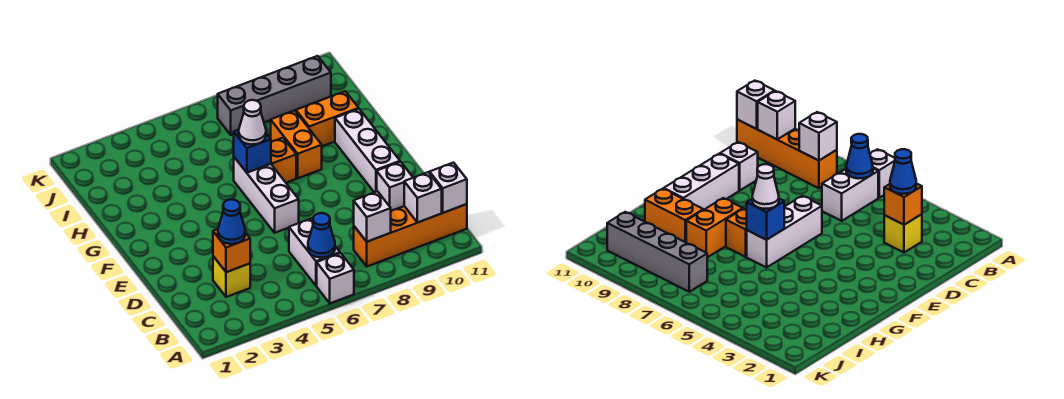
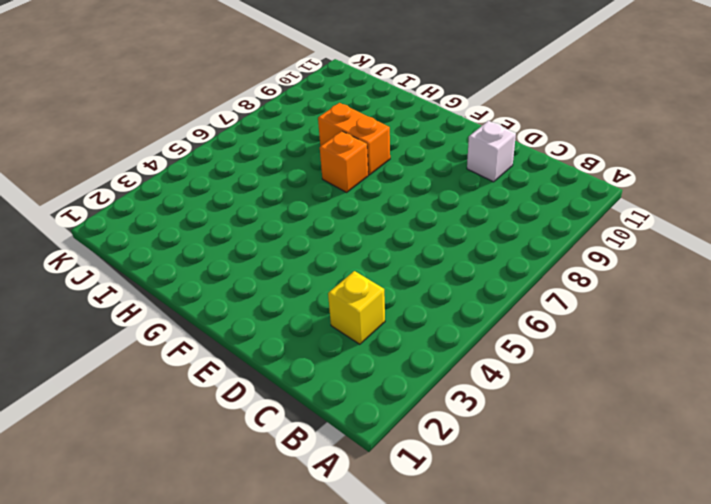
none -> white 1x1 brick [317,253,354,303]
none -> white 1x2 brick [289,218,340,286]
none -> orange 1x4 brick [354,204,467,266]

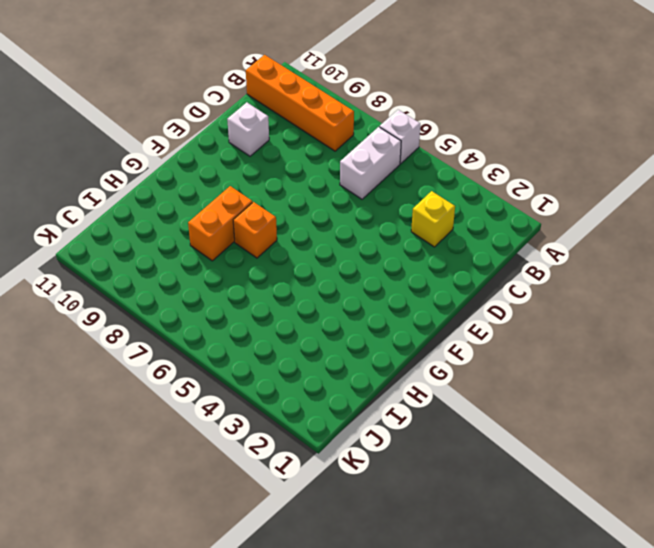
none -> white 1x3 brick [234,157,299,233]
none -> white 1x3 brick [335,109,400,192]
none -> orange 1x2 brick [296,91,359,146]

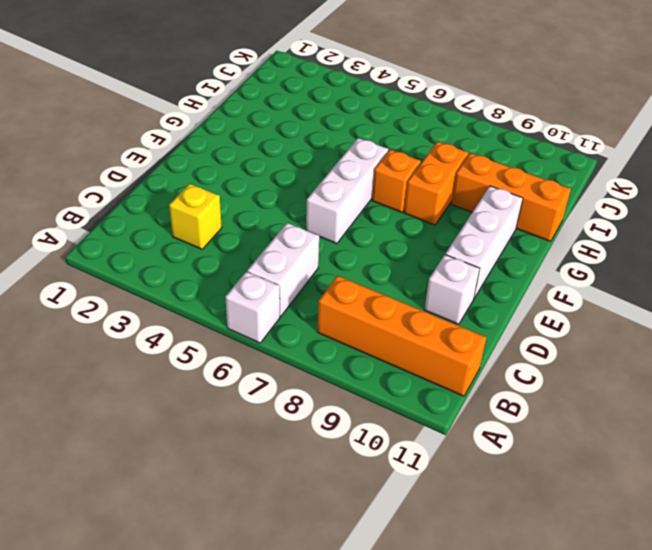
orange 1x3 brick [451,153,571,241] -> orange 1x2 brick [296,91,359,146]
none -> grey 1x4 brick [218,56,331,135]
none -> blue 1x1 cone [308,213,335,258]
none -> white 1x1 brick [354,191,391,242]

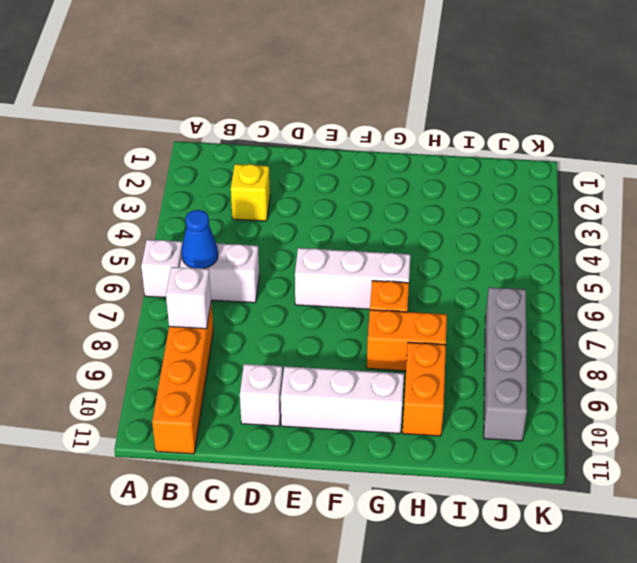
none -> white 1x1 brick [404,172,442,223]
none -> white 1x1 brick [430,163,467,213]
none -> orange 1x1 brick [213,229,250,272]

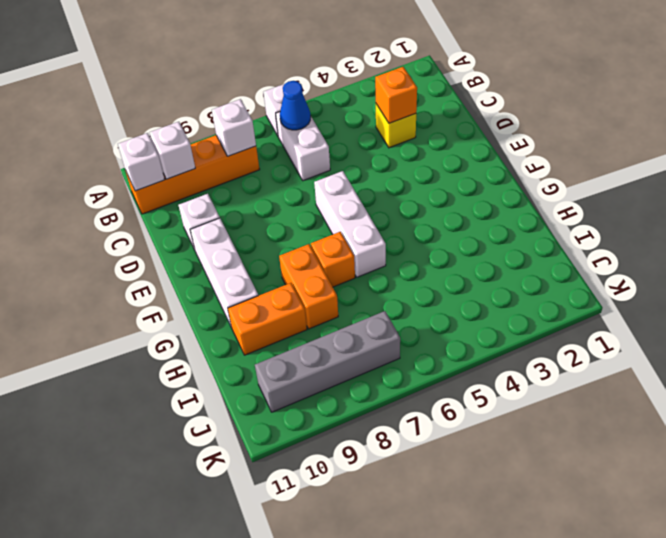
none -> blue 1x1 brick [234,130,271,173]
none -> blue 1x1 cone [218,199,245,244]
none -> white 1x1 cone [239,100,266,144]

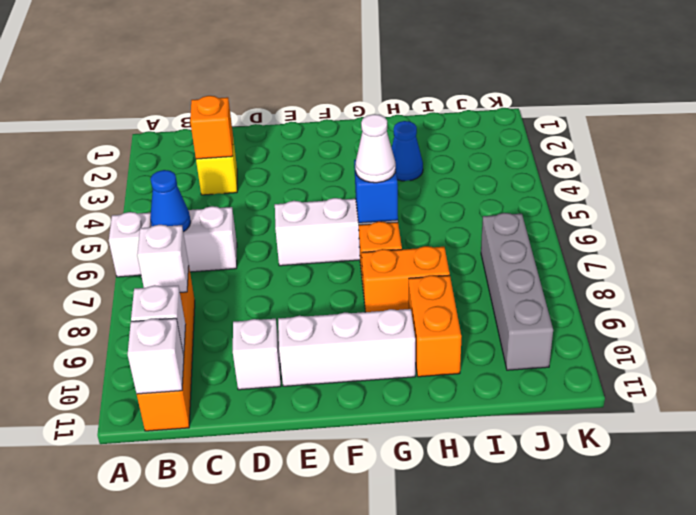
blue 1x1 cone [392,121,423,181] -> blue 1x1 cone moved to [218,199,245,244]

